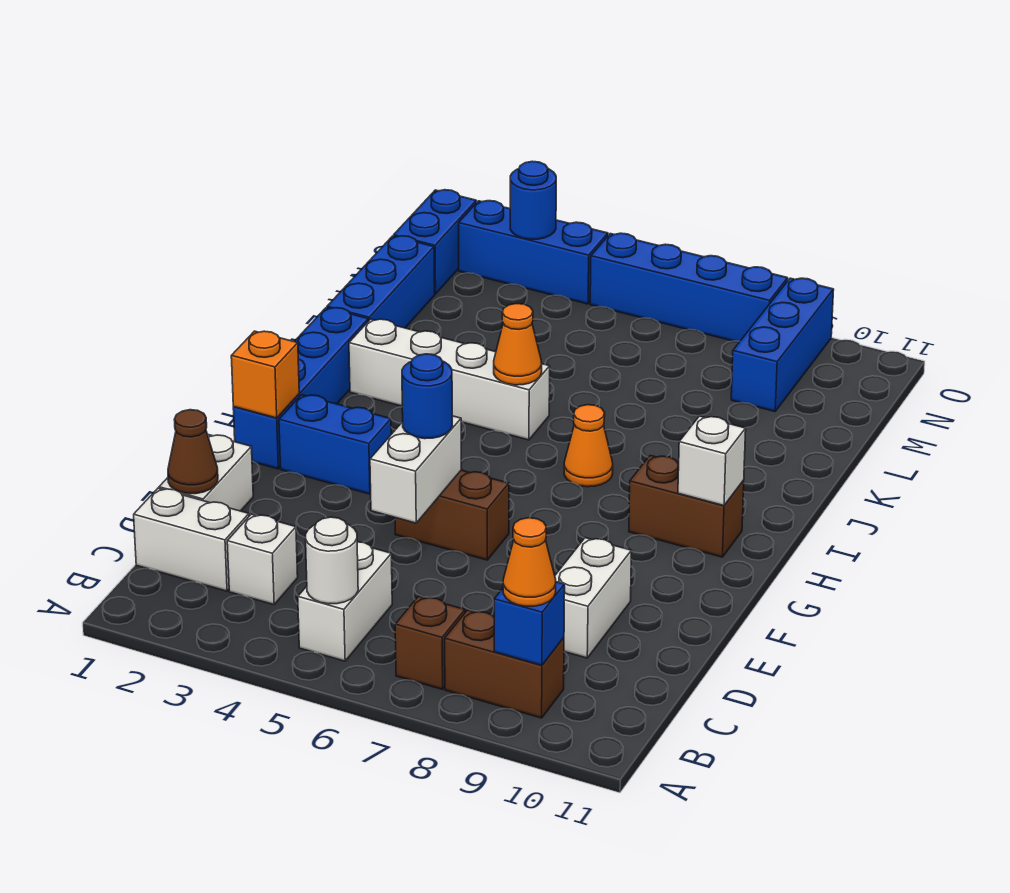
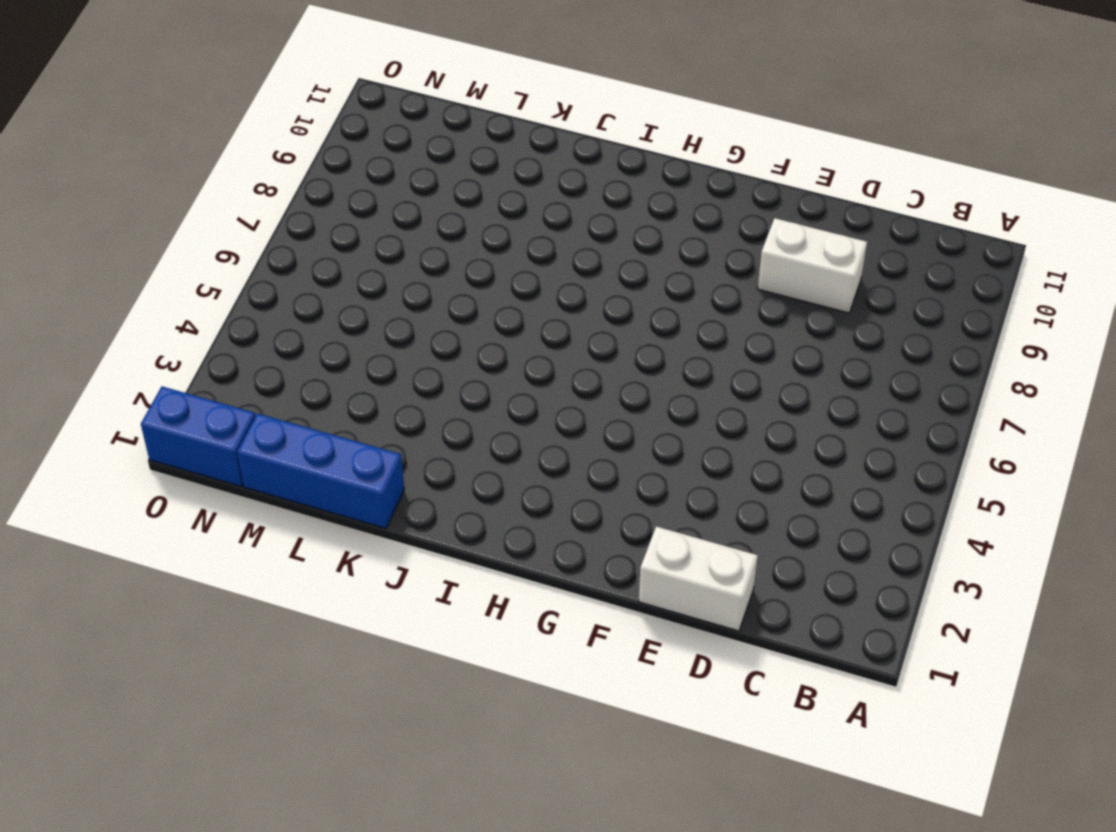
none -> white 1x2 brick [298,542,392,661]
none -> brown 1x1 brick [395,596,465,689]
none -> brown 1x2 brick [445,610,564,718]

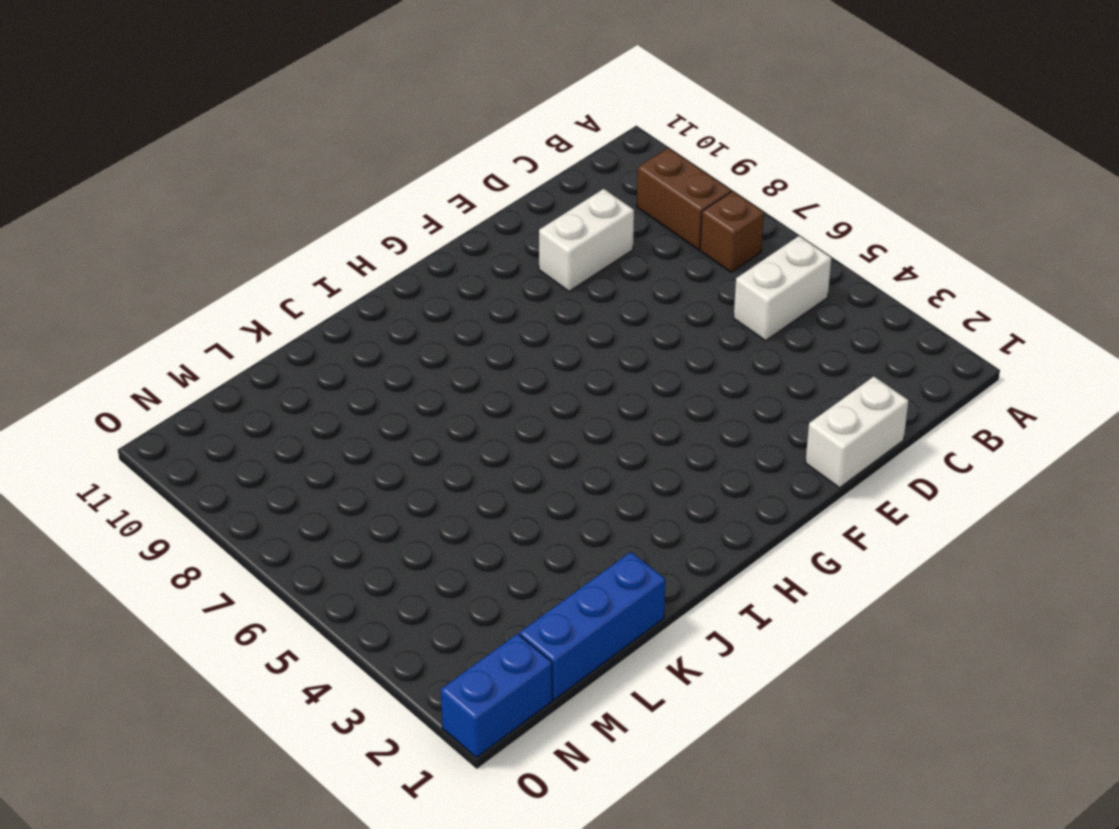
none -> white 1x2 brick [134,488,249,591]
none -> white 1x1 brick [227,514,298,605]
none -> brown 1x2 brick [395,470,509,560]

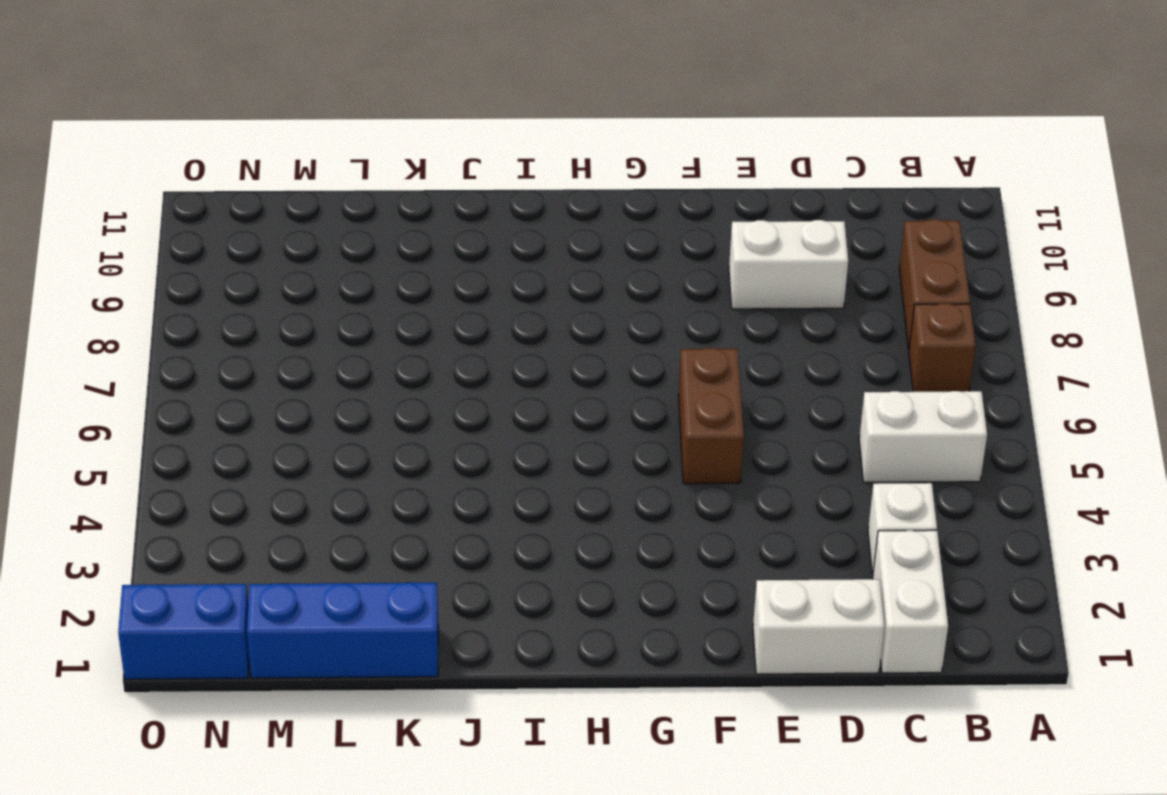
none -> blue 1x4 brick [233,308,368,469]
none -> blue 1x2 brick [279,395,391,494]
none -> brown 1x2 brick [629,455,744,557]

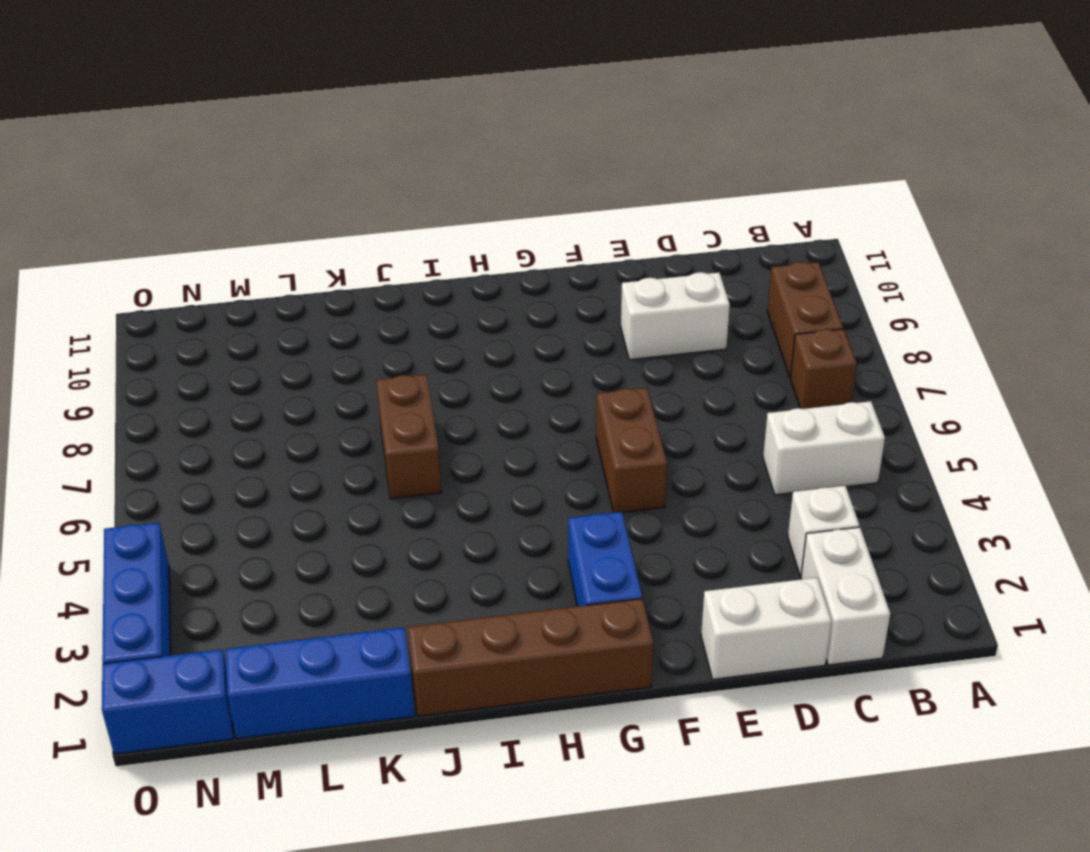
brown 1x4 brick [408,599,653,716] -> blue 1x4 brick [233,308,368,469]
brown 1x2 brick [376,374,442,499] -> brown 1x2 brick moved to [629,455,744,557]
none -> orange 1x1 cone [564,405,613,487]
none -> white 1x4 brick [349,319,550,440]
none -> blue 1x3 brick [731,278,834,411]

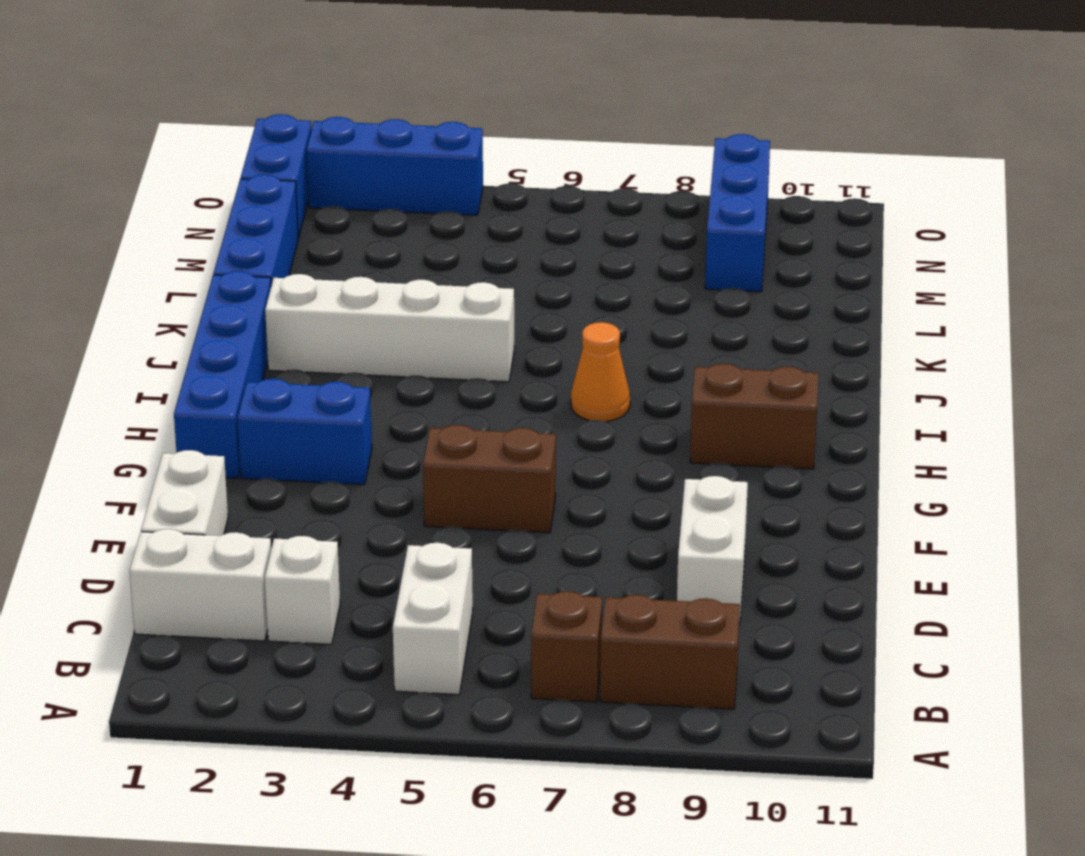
none -> blue 1x4 brick [590,233,788,341]
none -> white 1x1 round brick [306,517,358,604]
none -> blue 1x1 brick [494,582,565,665]

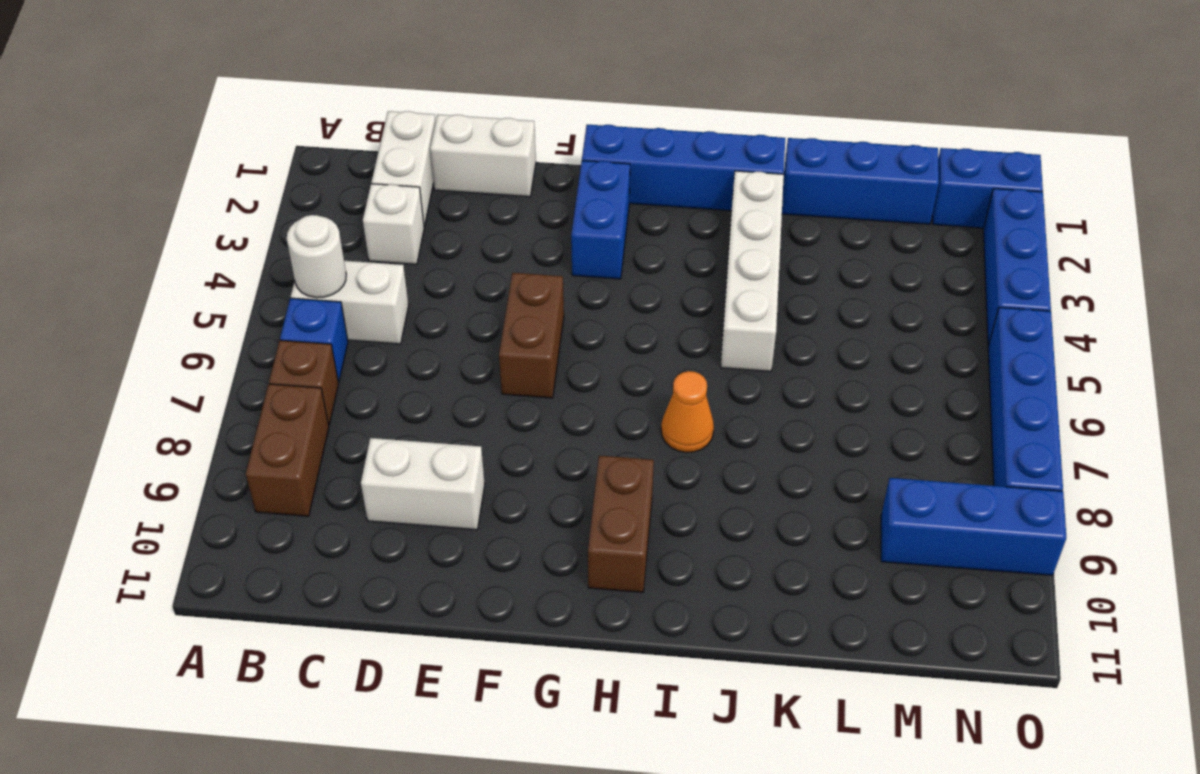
blue 1x1 brick [280,298,348,382] -> blue 1x1 brick moved to [494,582,565,665]
none -> brown 1x1 cone [168,410,218,494]
none -> white 1x2 brick [370,416,462,523]
none -> orange 1x1 brick [231,331,299,418]

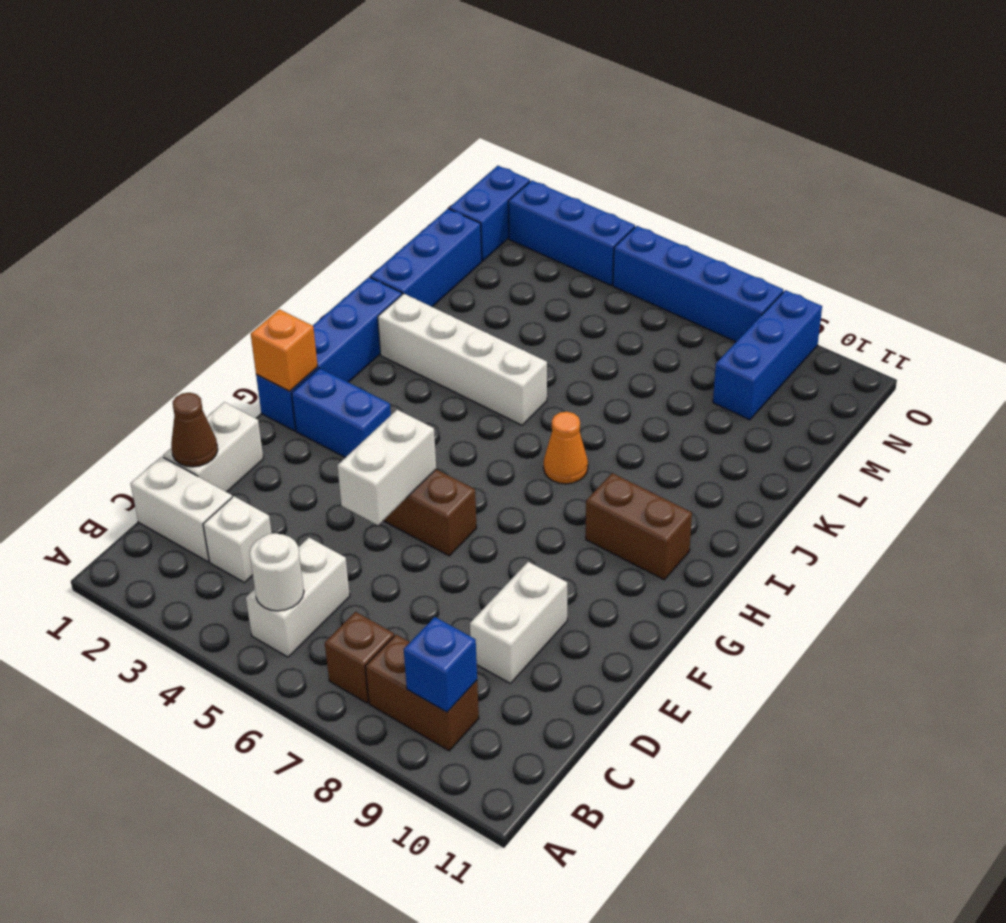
none -> white 1x1 brick [678,416,746,506]
none -> orange 1x1 cone [494,304,542,385]
none -> blue 1x1 round brick [510,161,556,239]

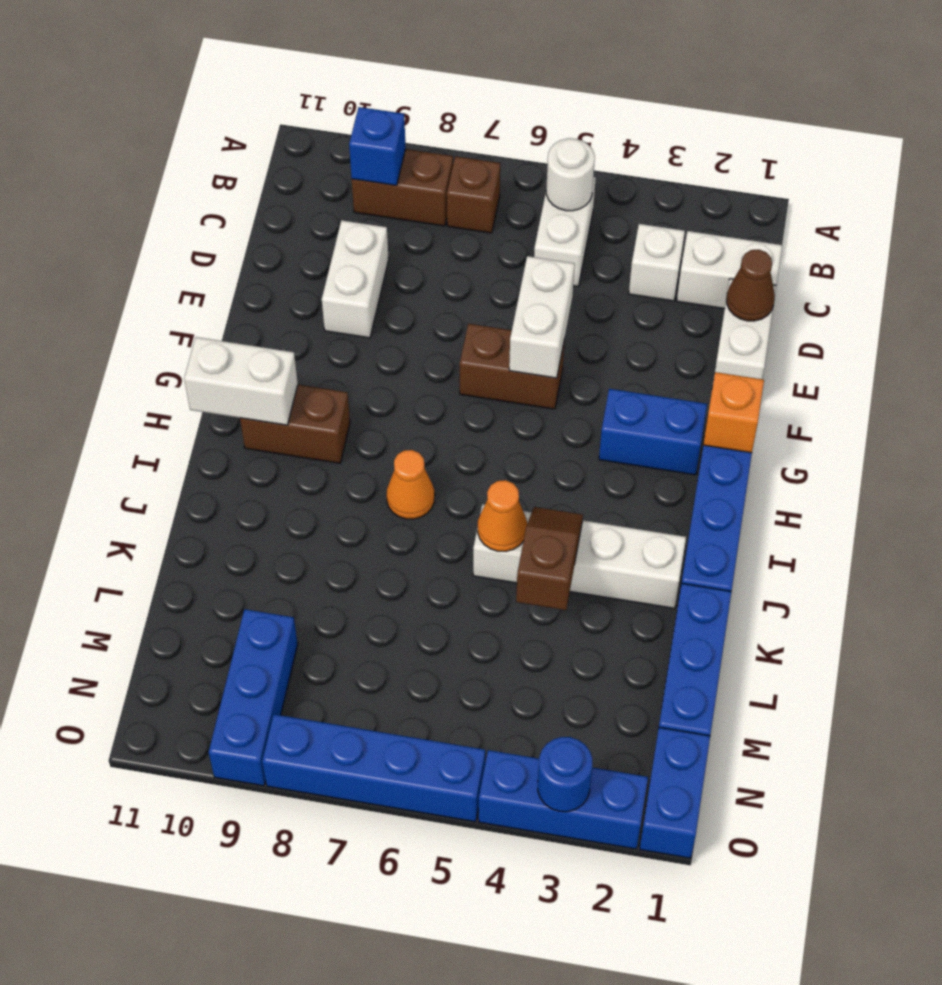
white 1x2 brick [184,337,298,425] -> white 1x1 brick [678,416,746,506]
brown 1x2 slope [516,507,583,610] -> none
none -> orange 1x1 cone [503,518,556,606]
none -> blue 1x1 round brick [402,354,452,439]

